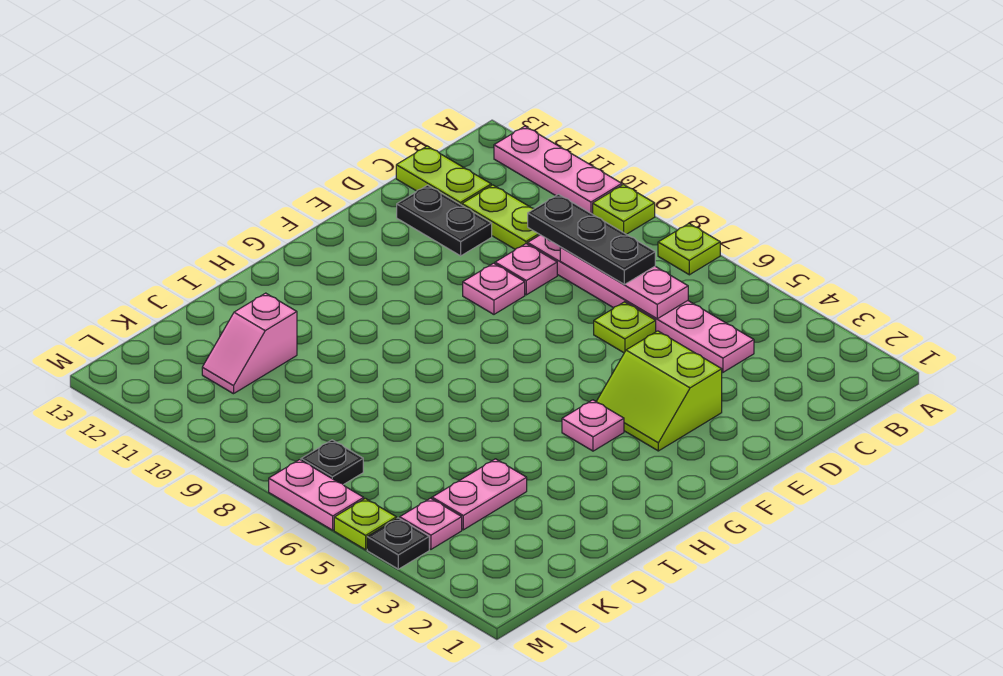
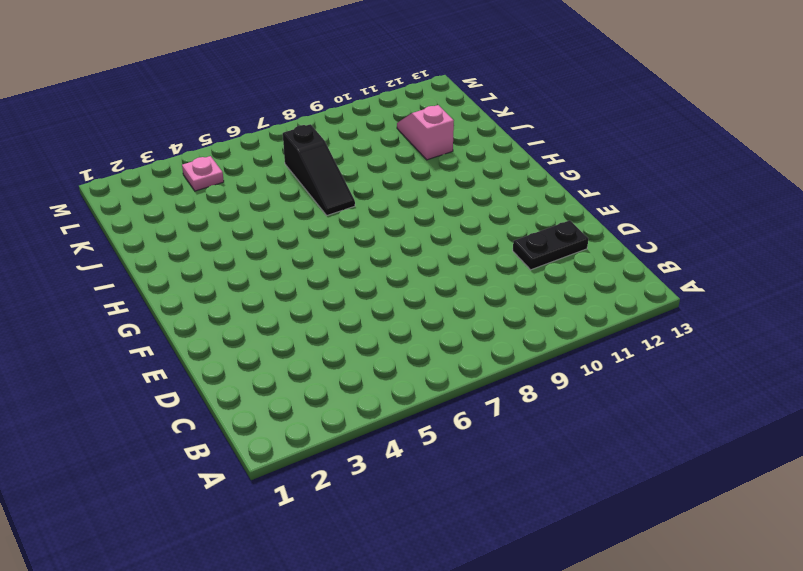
black 1x3 slope [283,124,355,215] -> none
none -> lime 1x1 plate [658,224,720,275]
none -> lime 1x1 plate [593,185,655,234]
none -> pink 1x3 plate [494,126,622,214]

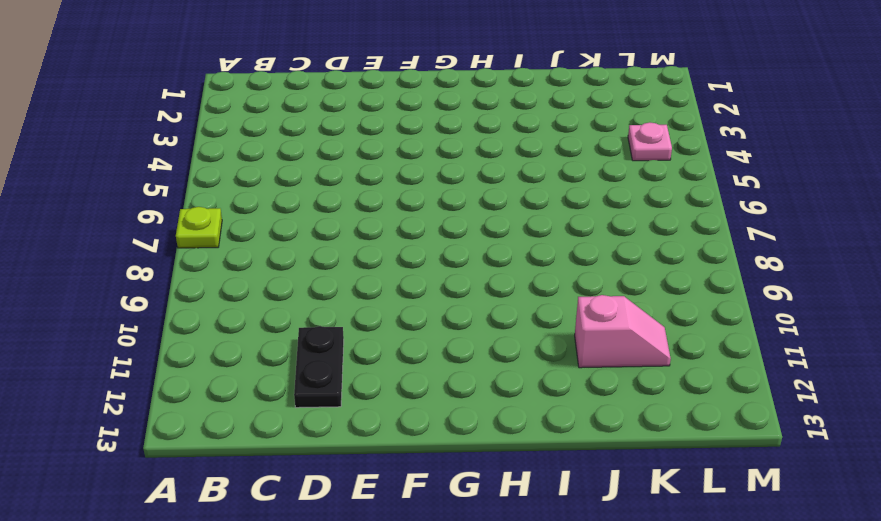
none -> lime 1x1 plate [593,185,655,234]
none -> pink 1x3 plate [494,126,622,214]
none -> pink 1x6 plate [528,235,754,372]

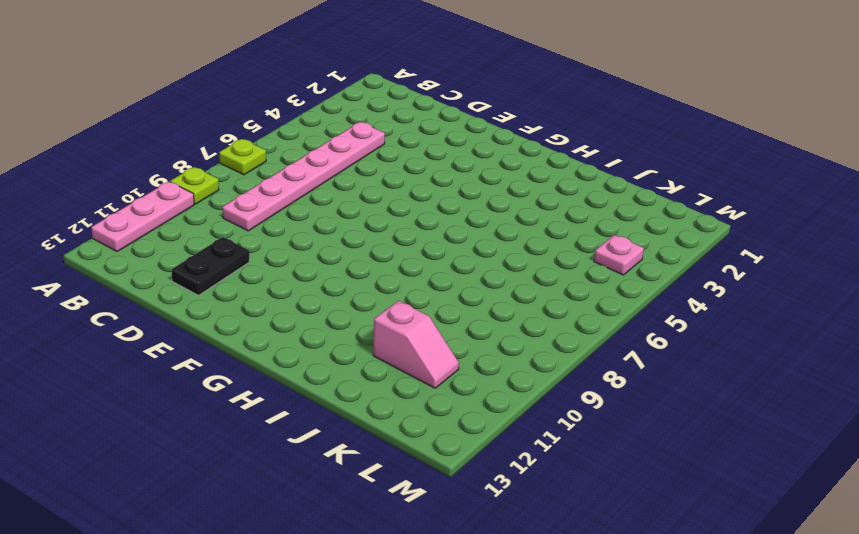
none -> lime 1x2 plate [462,185,540,249]
none -> lime 1x2 plate [396,146,491,205]
none -> lime 1x1 plate [594,302,656,353]

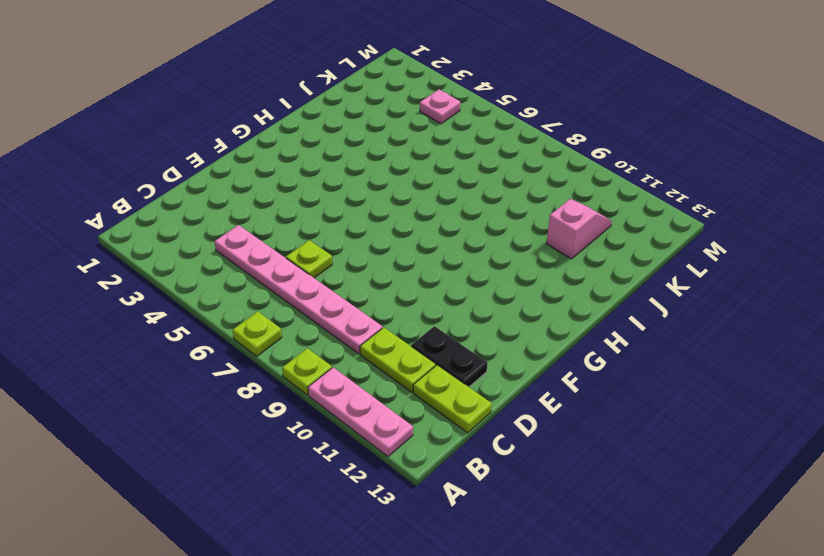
none -> pink 1x1 plate [495,244,557,295]
none -> lime 2x2 slope [596,331,722,451]
none -> pink 1x1 plate [463,263,525,314]

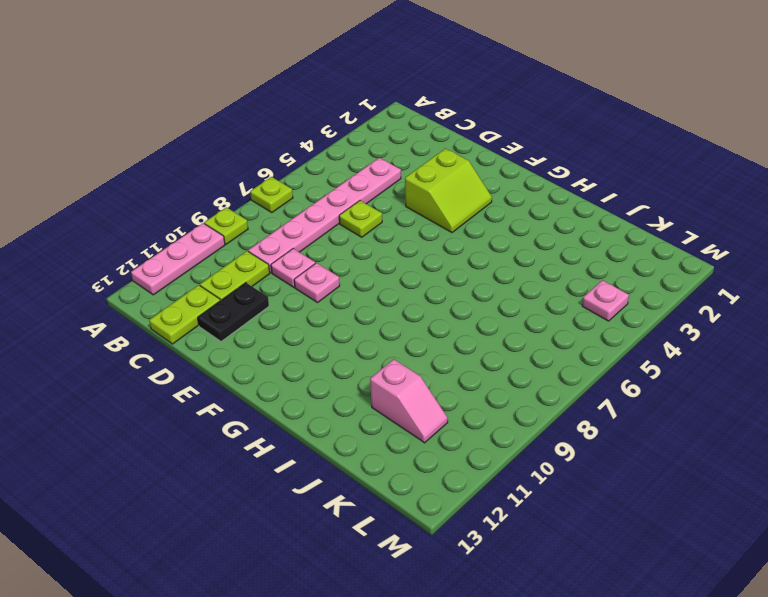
none -> pink 1x1 plate [562,400,624,451]
none -> pink 1x2 plate [432,459,527,530]
none -> black 1x1 plate [301,440,363,485]

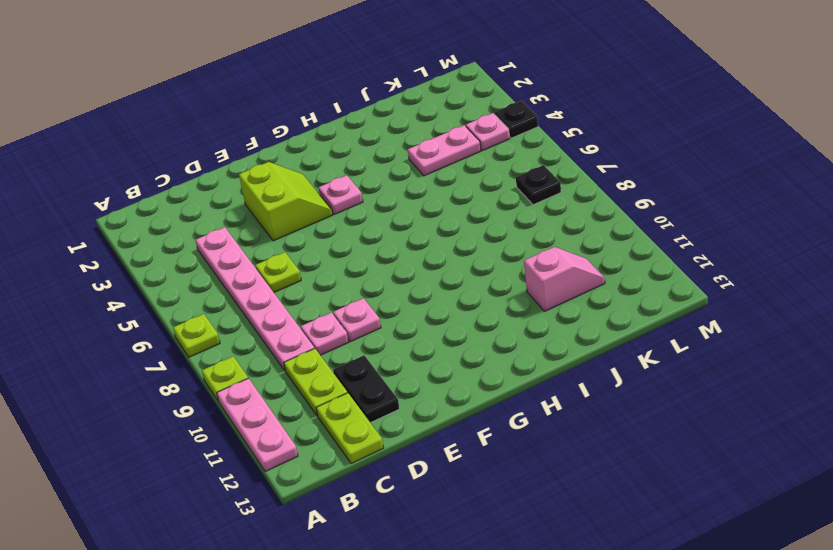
none -> lime 1x1 plate [334,498,397,550]
none -> pink 1x2 plate [269,460,364,530]
none -> pink 1x3 plate [560,247,688,319]

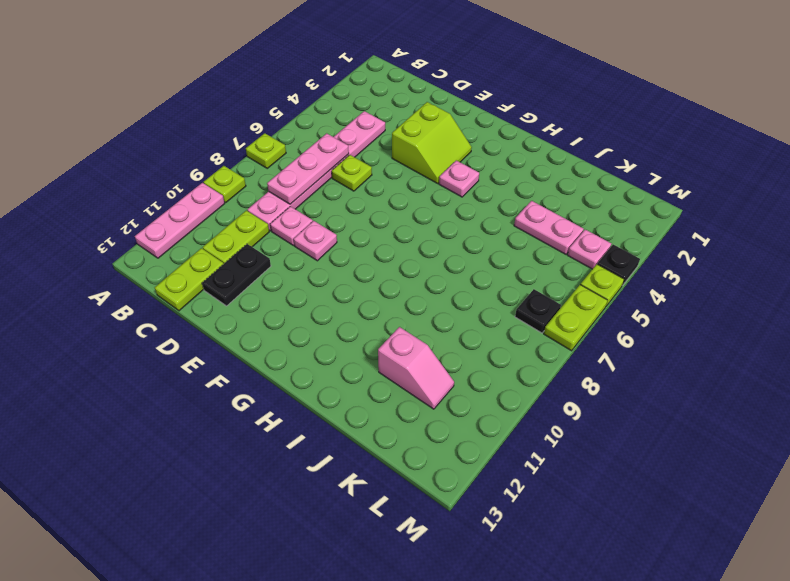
lime 1x2 plate [544,285,608,351] -> pink 1x2 plate [269,460,364,530]
none -> black 1x3 plate [528,194,655,284]

